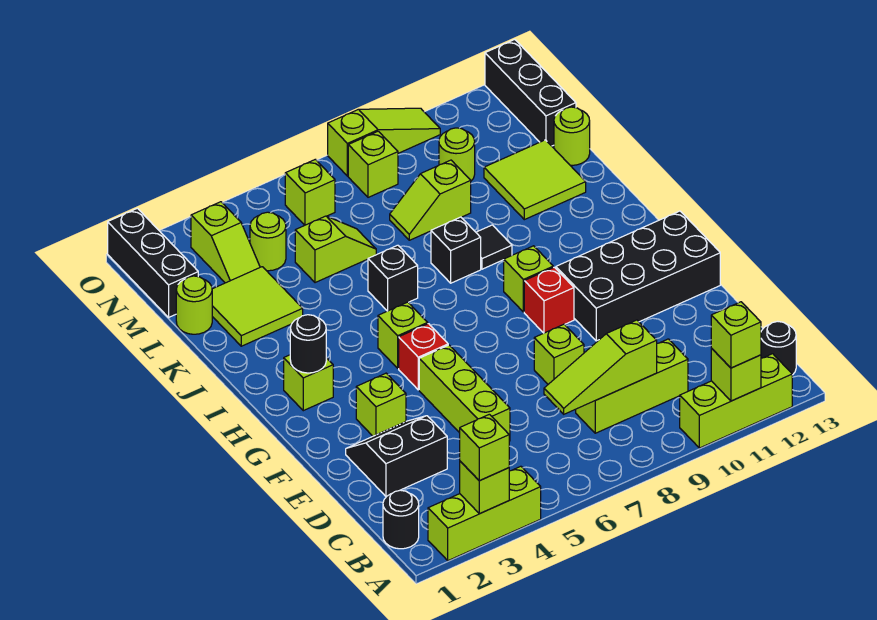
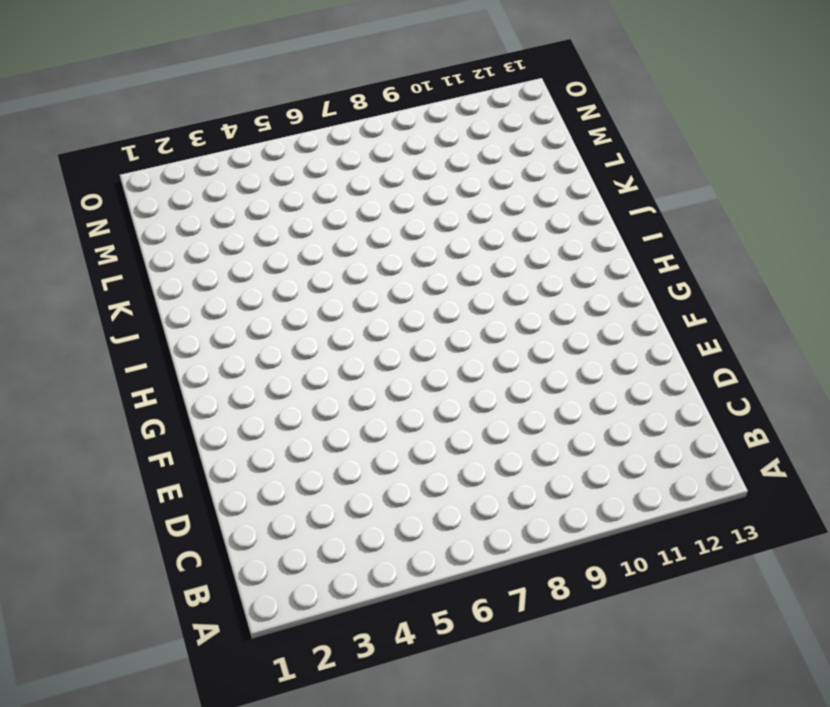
none -> lime 1x3 brick [428,466,541,561]
none -> lime 1x3 brick [680,354,792,448]
none -> black 1x1 round brick [383,490,419,549]
none -> black 1x1 round brick [761,321,796,375]

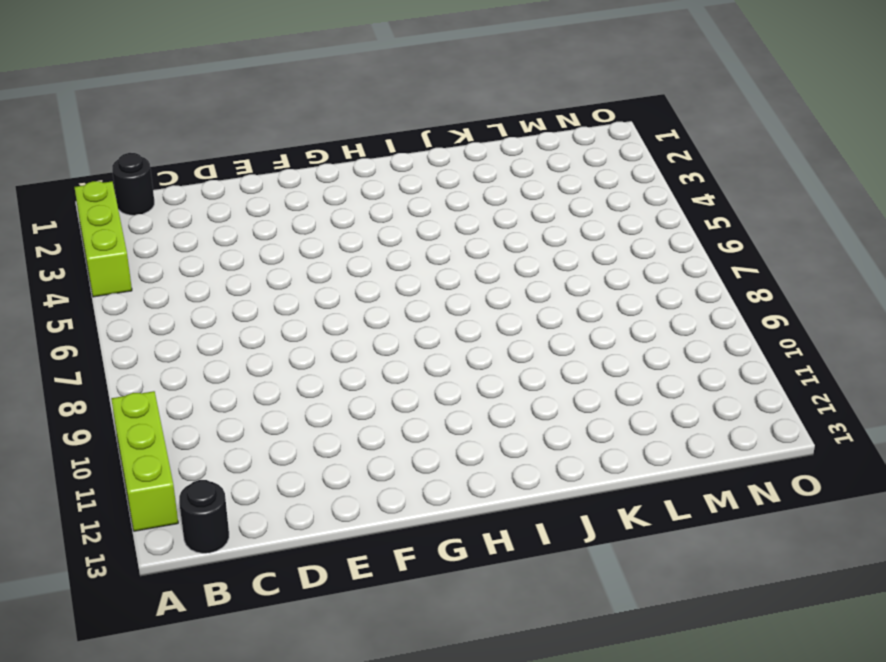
none -> lime 1x3 brick [576,339,688,433]
none -> black 2x2 slope [346,416,447,496]
none -> lime 1x3 brick [419,345,510,441]
none -> lime 1x1 brick [534,324,584,384]

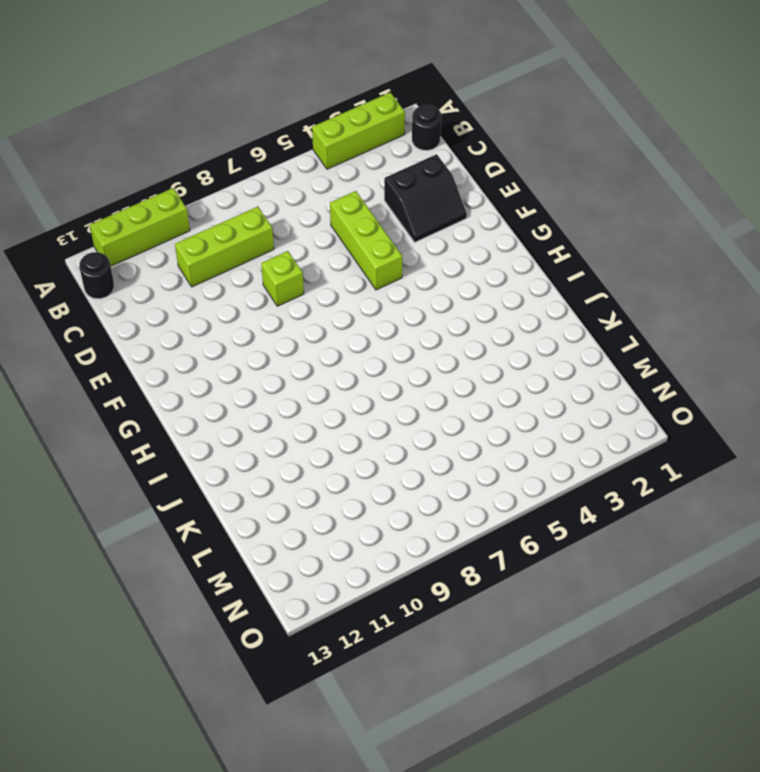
none -> lime 1x1 brick [356,373,406,436]
none -> black 2x4 brick [556,211,720,341]
none -> red 1x1 brick [399,324,448,390]
none -> red 1x1 brick [524,267,574,333]

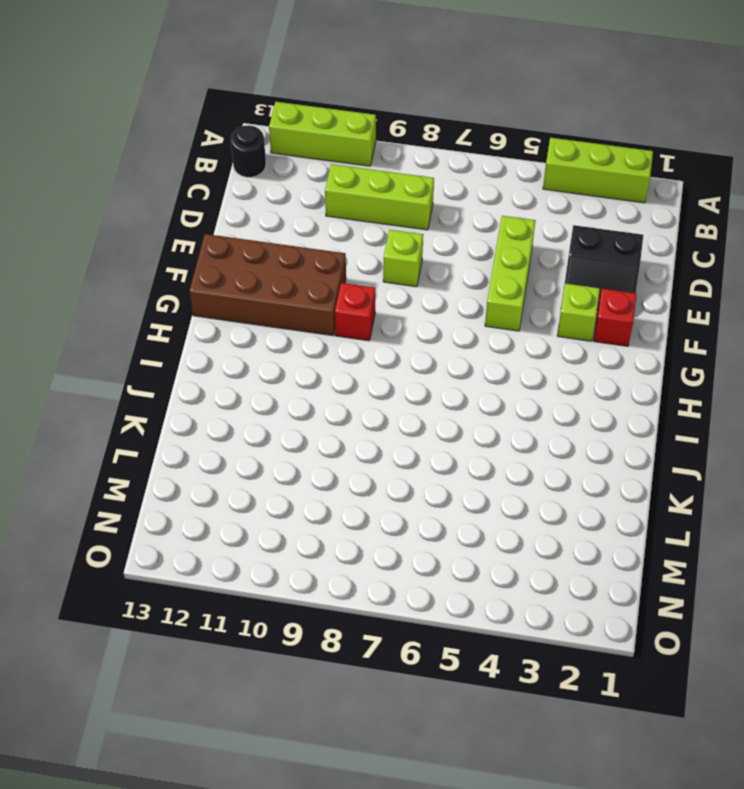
red 1x1 brick [594,289,637,346] -> red 1x1 brick moved to [399,324,448,390]
brown 2x4 brick [189,234,346,335] -> black 2x4 brick [556,211,720,341]
none -> black 1x1 round brick [383,490,419,549]
none -> lime 1x1 brick [284,355,333,411]
none -> lime 1x1 brick [378,302,428,368]
none -> lime 1x1 brick [504,246,553,312]

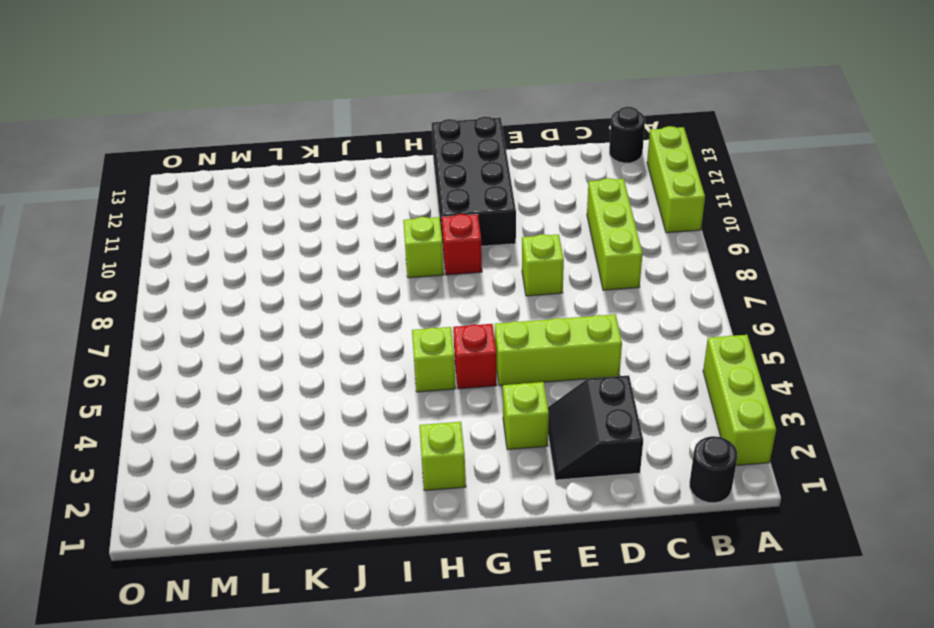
none -> black 1x1 brick [368,245,418,311]
none -> black 1x1 brick [431,217,481,283]
none -> black 1x1 tile [476,225,512,269]
none -> lime 2x2 tile [212,267,303,346]

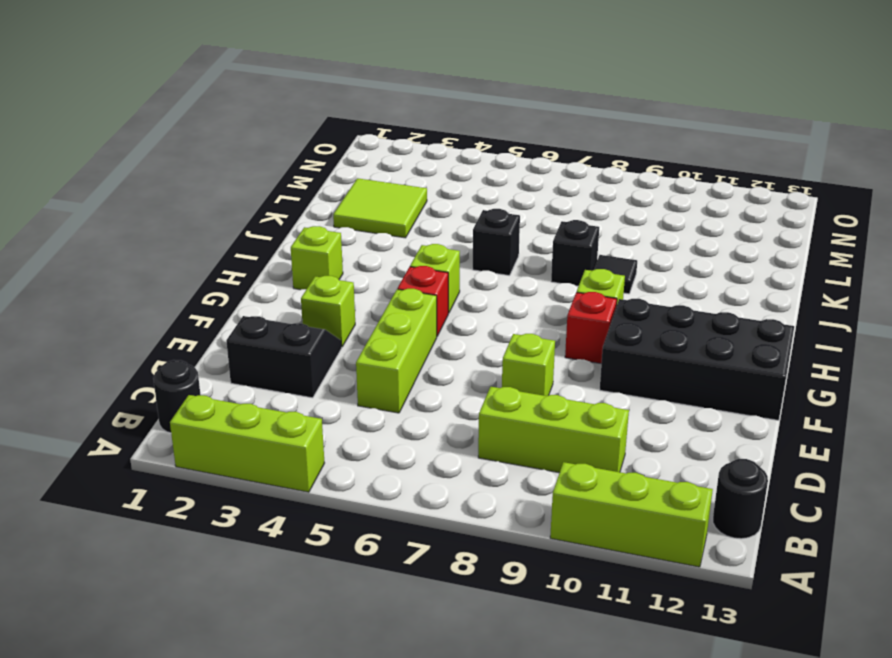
none -> lime 2x2 tile [484,140,586,220]
none -> lime 1x1 round brick [176,276,212,334]
none -> lime 1x2 slope [295,216,376,283]
none -> lime 1x2 slope [390,160,471,240]

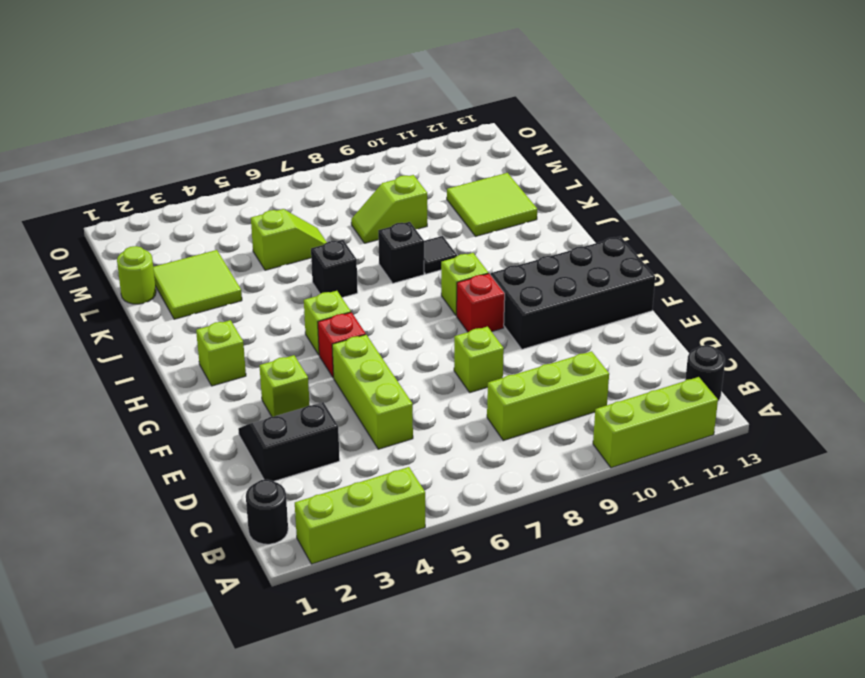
none -> lime 1x1 round brick [554,107,590,165]
none -> black 1x3 brick [108,208,198,317]
none -> lime 1x2 slope [191,202,260,283]
none -> lime 1x1 round brick [250,212,286,271]

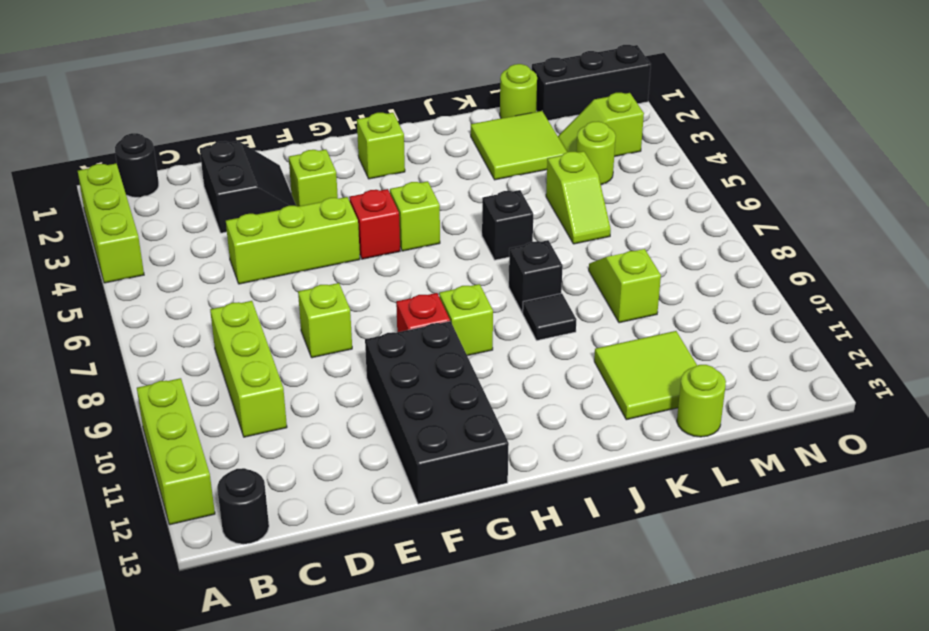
none -> lime 1x1 round brick [439,128,475,181]
none -> black 1x3 brick [485,40,576,146]
none -> lime 1x1 brick [285,159,335,225]
none -> lime 1x1 brick [348,131,398,197]

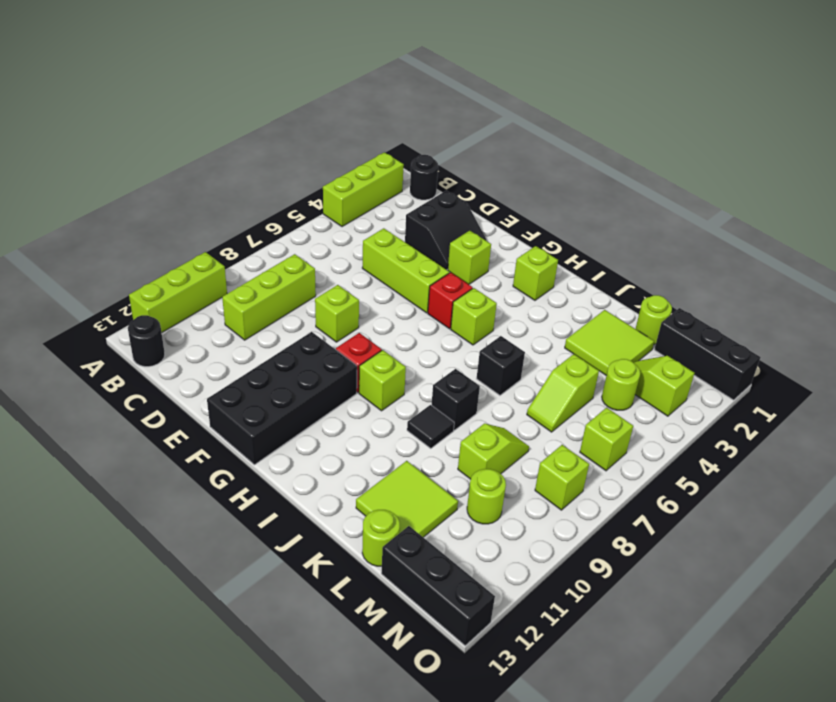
none -> lime 1x3 slope [328,108,440,176]
none -> lime 1x1 brick [460,461,509,514]
none -> lime 1x1 brick [711,348,761,401]
none -> lime 1x3 slope [544,320,657,414]

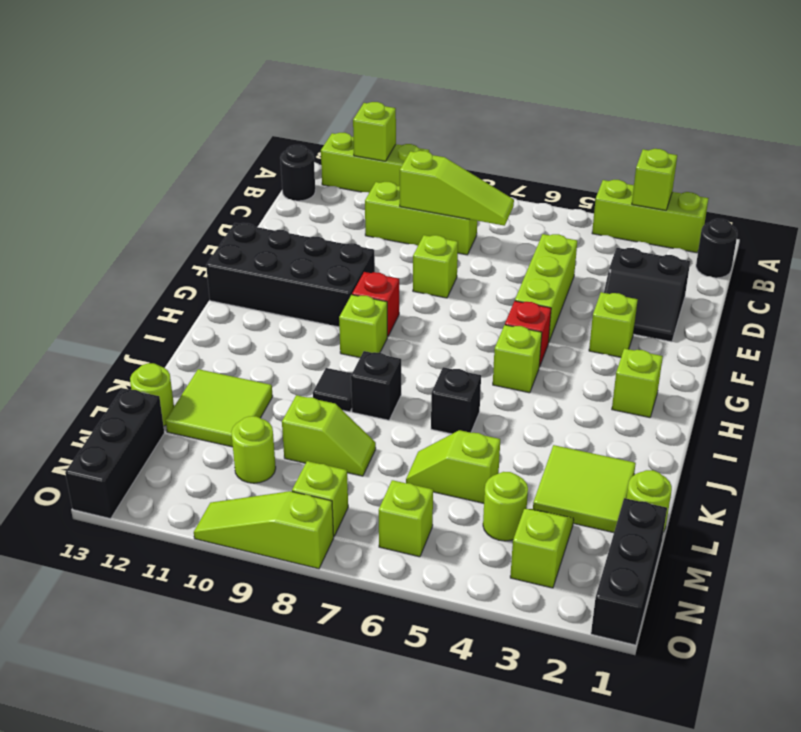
none -> black 1x1 round brick [290,315,326,373]
none -> lime 1x1 brick [460,414,509,481]
none -> lime 1x1 brick [711,302,761,368]

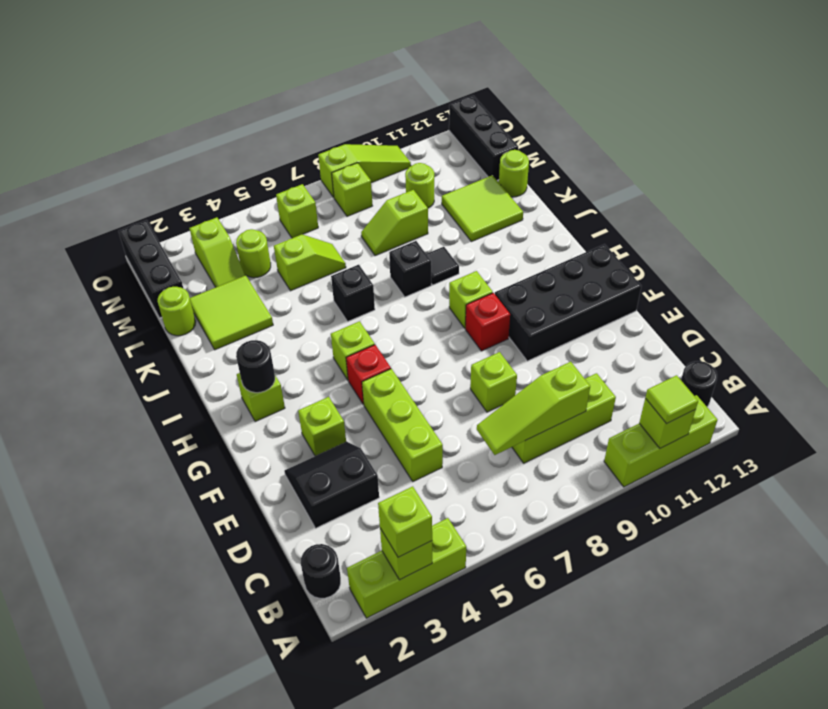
lime 1x1 tile [645,375,698,424] -> lime 1x1 brick [711,302,761,368]

